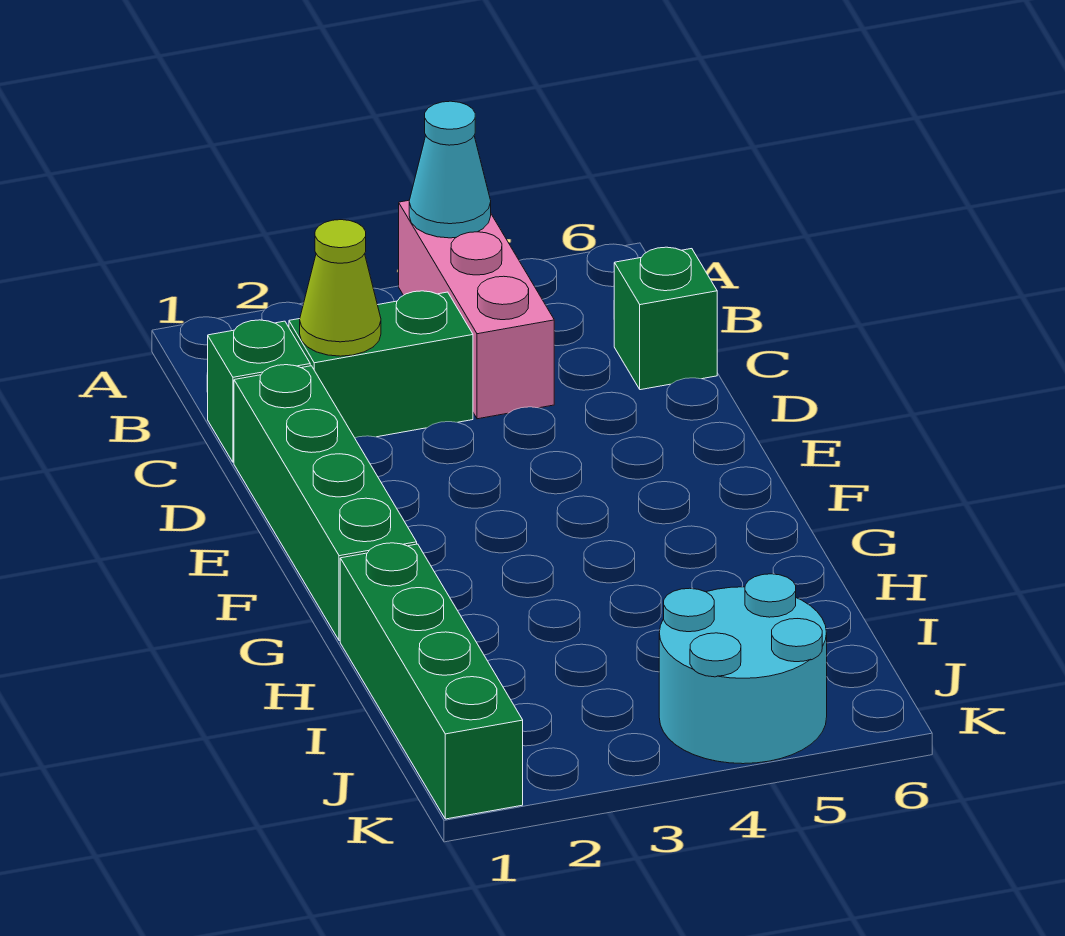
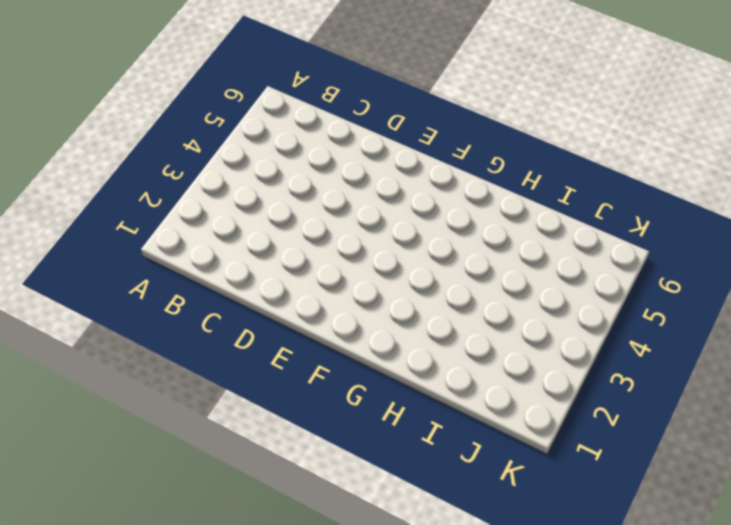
none -> pink 1x3 brick [399,200,554,419]
none -> green 1x1 brick [208,320,310,462]

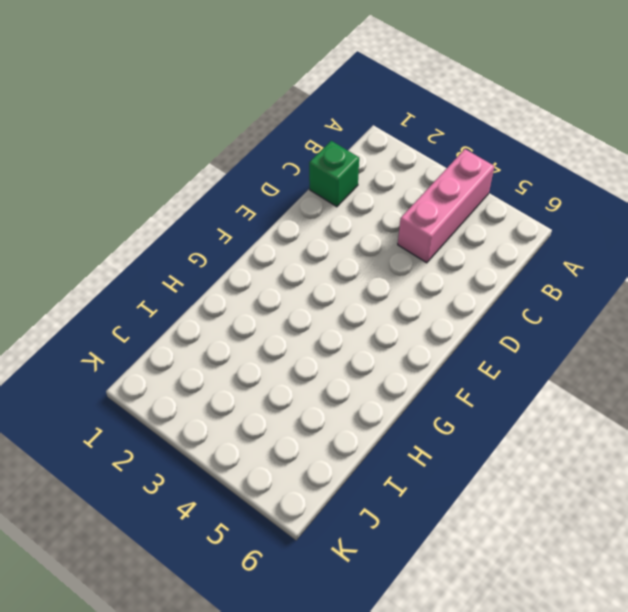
none -> green 1x2 brick [289,291,473,438]
none -> green 1x1 brick [614,247,717,390]

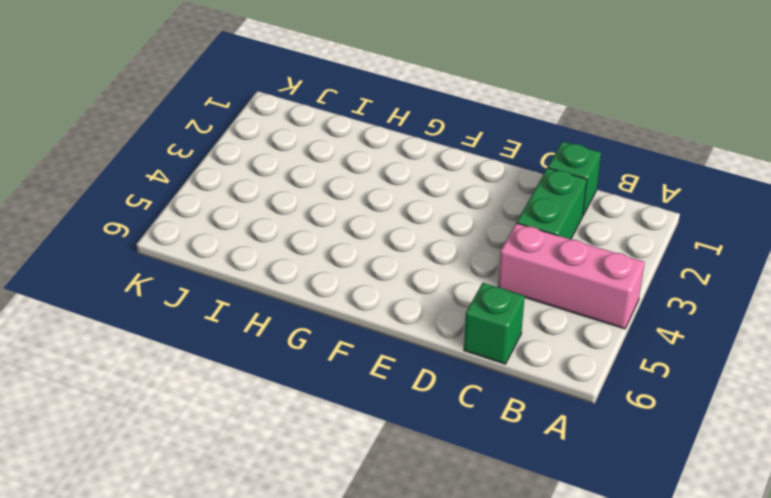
none -> green 1x4 brick [234,365,417,641]
none -> green 1x4 brick [340,543,523,819]

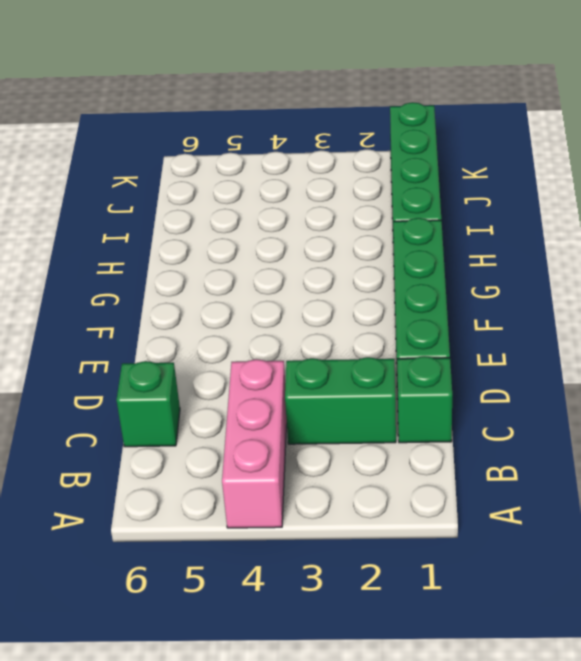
none -> cyan 2x2 round brick [659,574,827,764]
none -> cyan 1x1 cone [409,101,491,238]

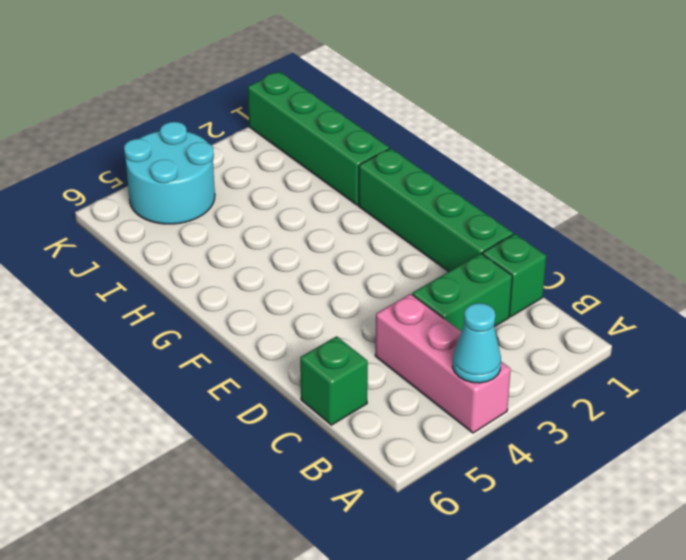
none -> lime 1x1 cone [300,220,381,356]

